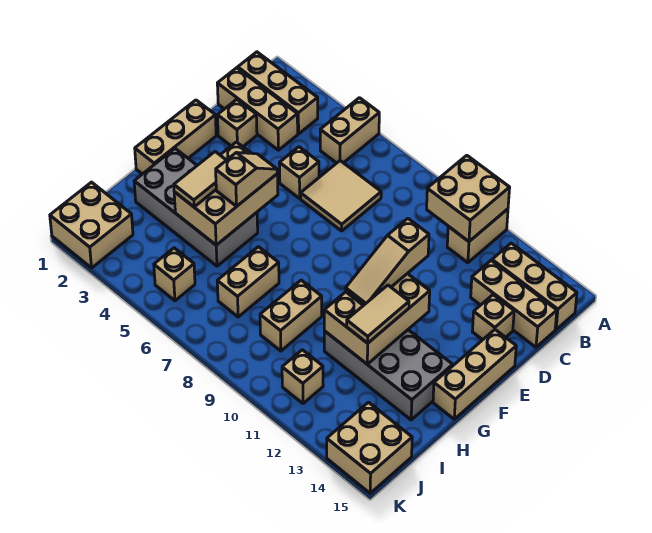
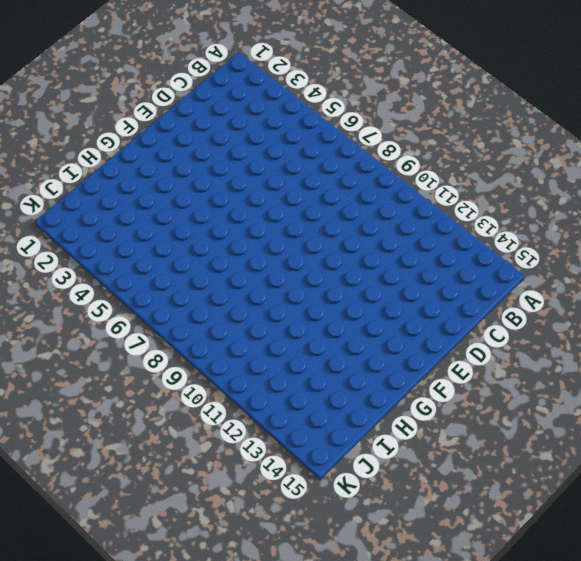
none -> tan 1x2 brick [320,98,379,163]
none -> tan 1x2 brick [447,209,508,263]
none -> tan 1x3 brick [238,52,318,134]

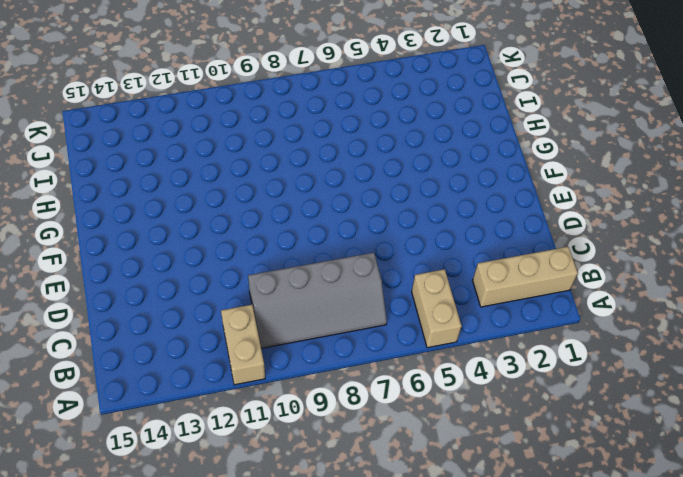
grey 2x4 slope [248,253,387,348] -> tan 2x2 tile [301,161,381,231]
none -> tan 1x3 brick [492,243,577,330]
none -> tan 1x3 brick [217,68,298,150]
none -> tan 1x3 brick [471,261,557,347]

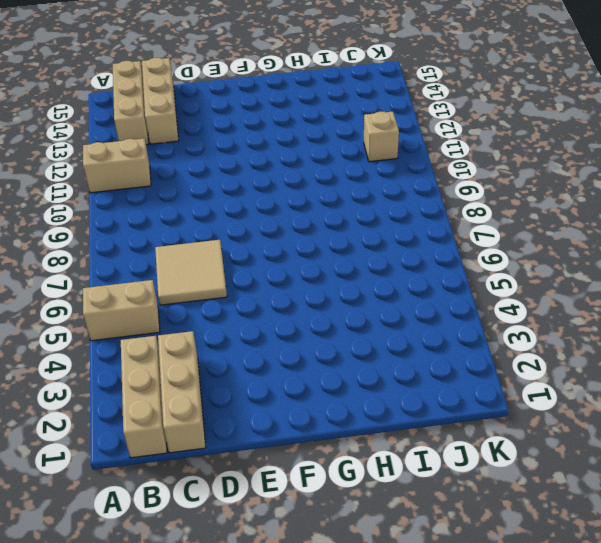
none -> tan 1x1 brick [217,99,257,147]
none -> tan 1x1 brick [279,147,319,198]
none -> tan 1x1 brick [472,295,514,340]

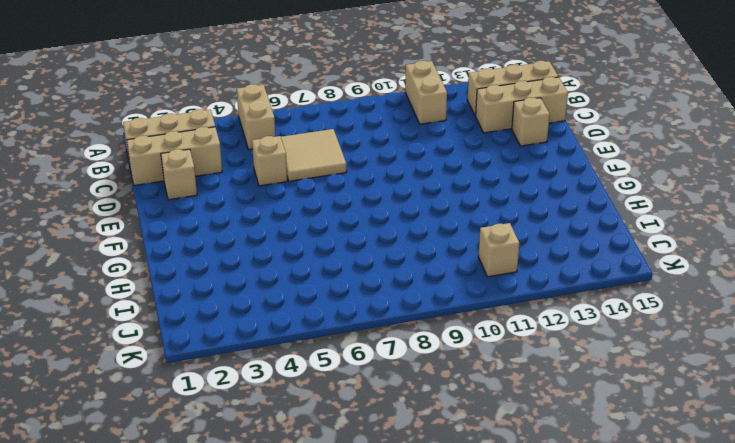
none -> tan 1x3 brick [135,100,216,174]
none -> tan 1x3 brick [433,330,516,419]
none -> grey 2x4 brick [134,149,258,266]

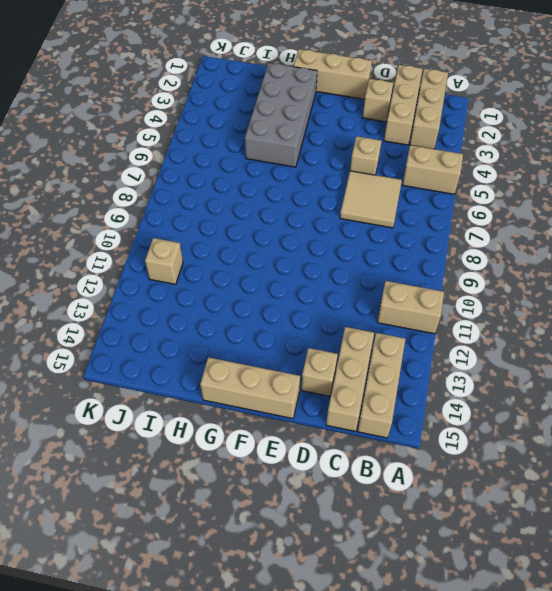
none -> grey 2x4 brick [324,330,453,420]
none -> tan 1x2 brick [217,247,279,317]
none -> tan 1x2 brick [260,280,322,351]

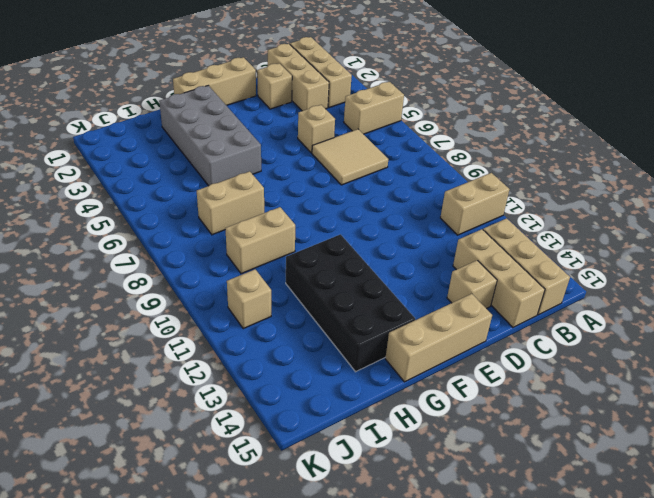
black 2x4 brick [286,234,415,372] -> grey 2x4 brick [324,330,453,420]
none -> tan 2x2 brick [50,182,133,268]
none -> tan 1x1 brick [154,248,195,301]
none -> tan 2x2 brick [327,402,412,493]

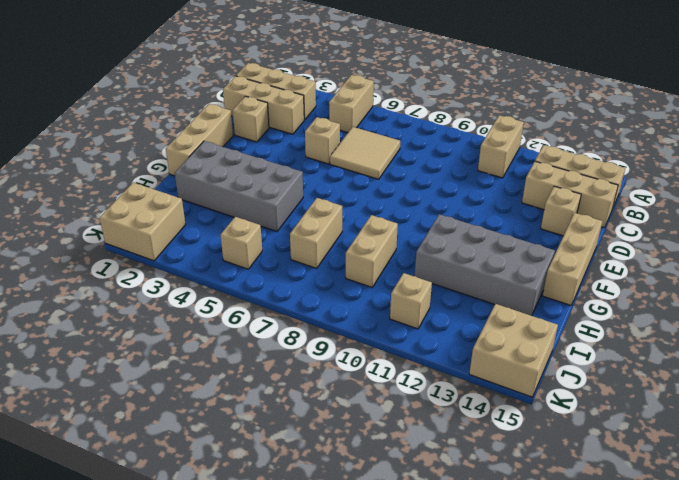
none -> tan 2x2 brick [427,155,510,241]
none -> tan 2x3 brick [174,142,278,245]
none -> tan 2x3 brick [324,274,430,364]

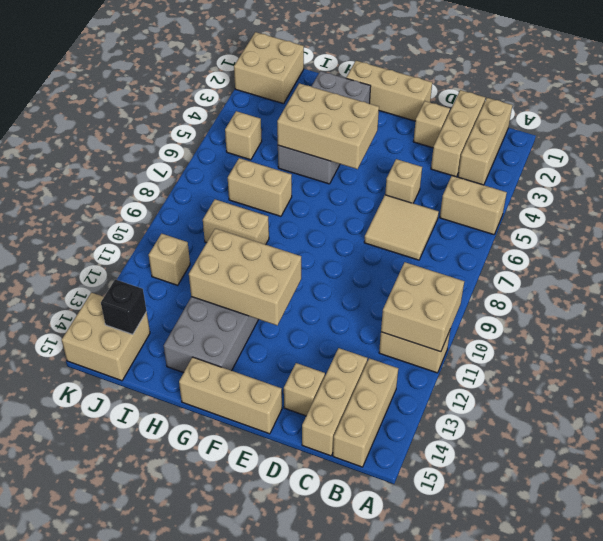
black 1x1 brick [101,279,147,334] -> none
none -> tan 1x3 slope [346,218,429,306]
none -> tan 1x2 slope [216,153,277,207]
none -> tan 1x2 tile [174,152,226,207]

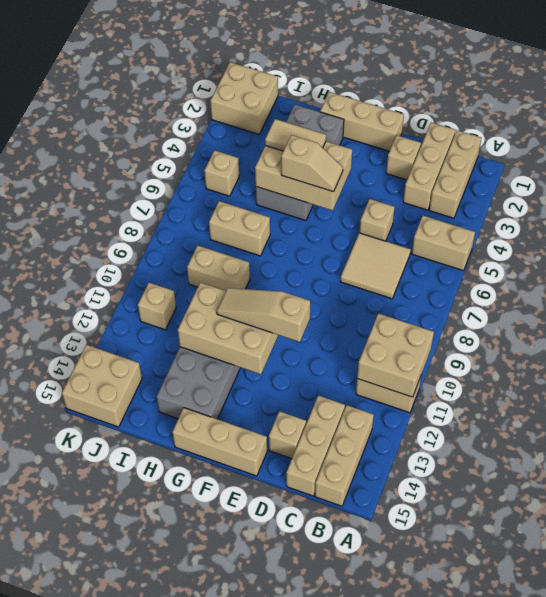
none -> tan 1x2 tile [347,285,409,343]

